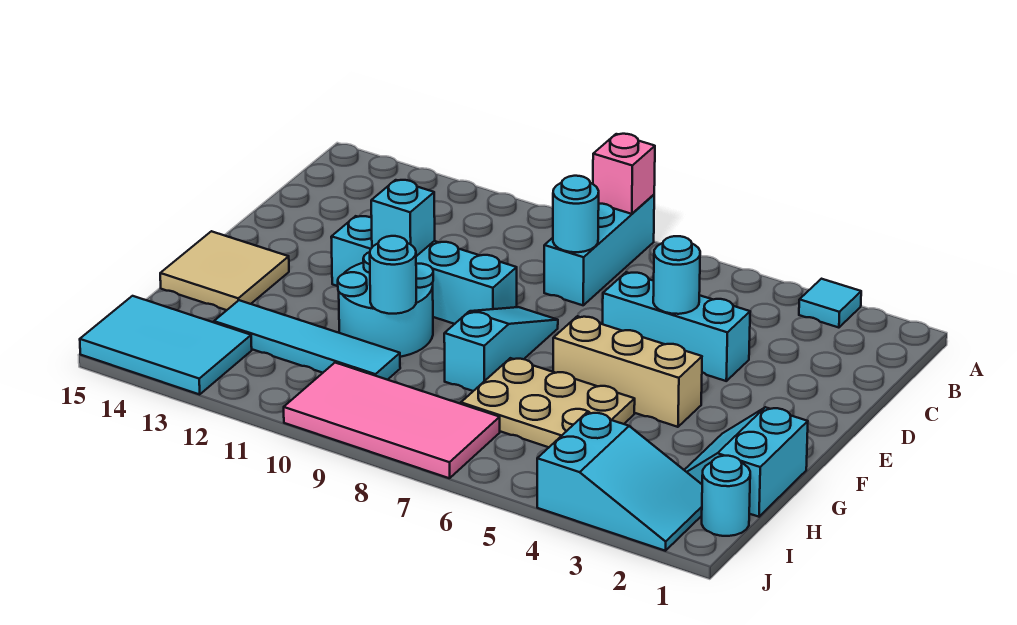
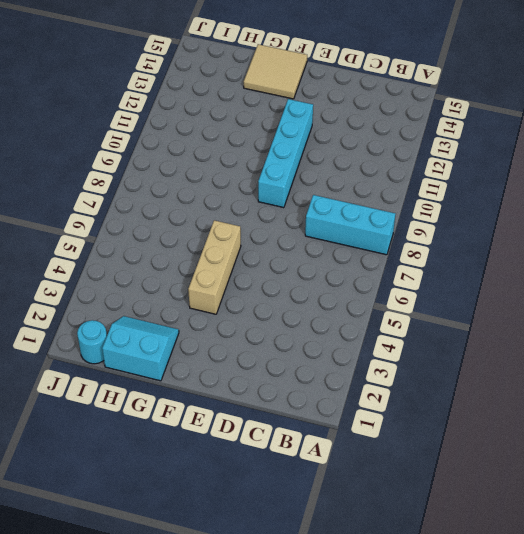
none -> cyan 1x1 tile [799,279,861,328]
none -> cyan 1x3 brick [603,272,750,381]
none -> cyan 1x3 slope [444,307,558,391]

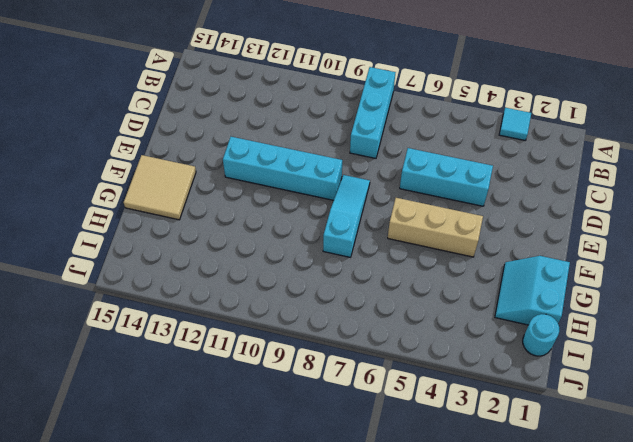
none -> cyan 2x2 round brick [338,252,433,357]
none -> tan 2x3 plate [461,358,635,447]
none -> cyan 1x4 tile [214,300,400,380]

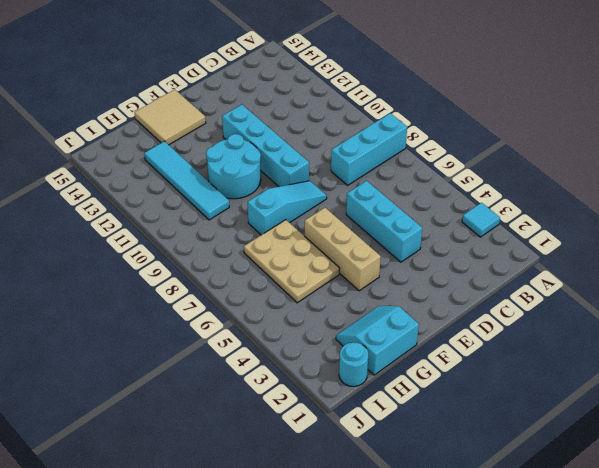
none -> cyan 2x3 slope [537,412,702,551]
none -> pink 2x4 tile [284,363,500,478]
none -> cyan 2x3 tile [80,296,252,394]

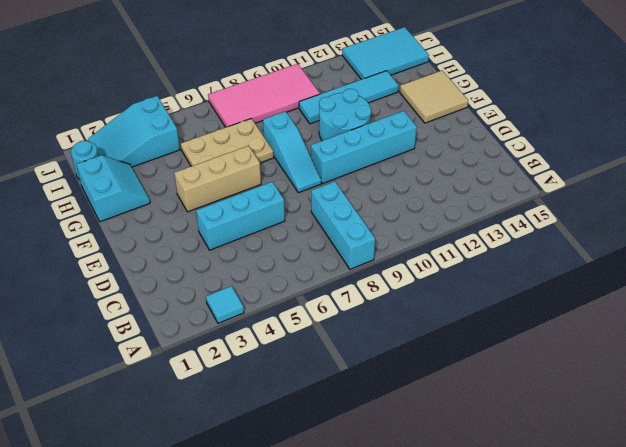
none -> pink 1x1 brick [593,134,655,214]
none -> cyan 1x1 round brick [553,176,599,252]
none -> cyan 1x1 round brick [653,236,700,314]

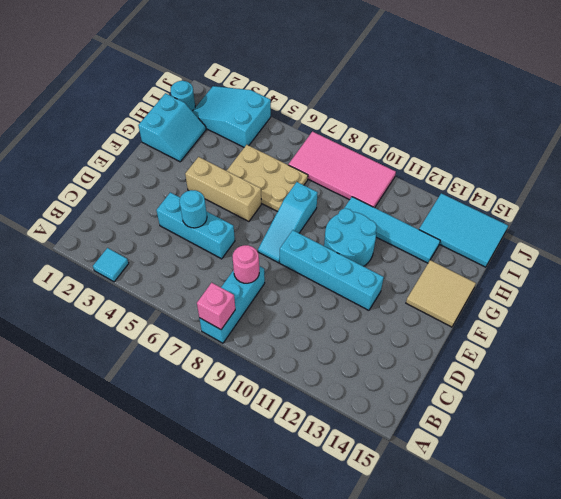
pink 1x1 round brick [233,245,259,283] -> cyan 1x1 round brick [553,176,599,252]
none -> cyan 1x1 brick [371,180,435,256]
none -> cyan 1x1 round brick [370,236,416,314]

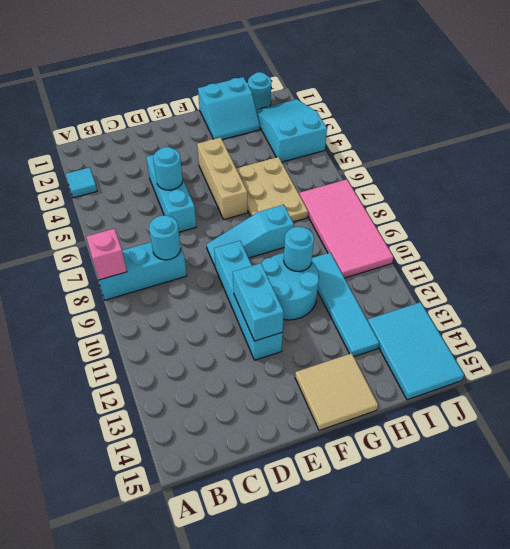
cyan 1x2 brick [233,263,284,341] -> cyan 1x1 brick [371,180,435,256]

